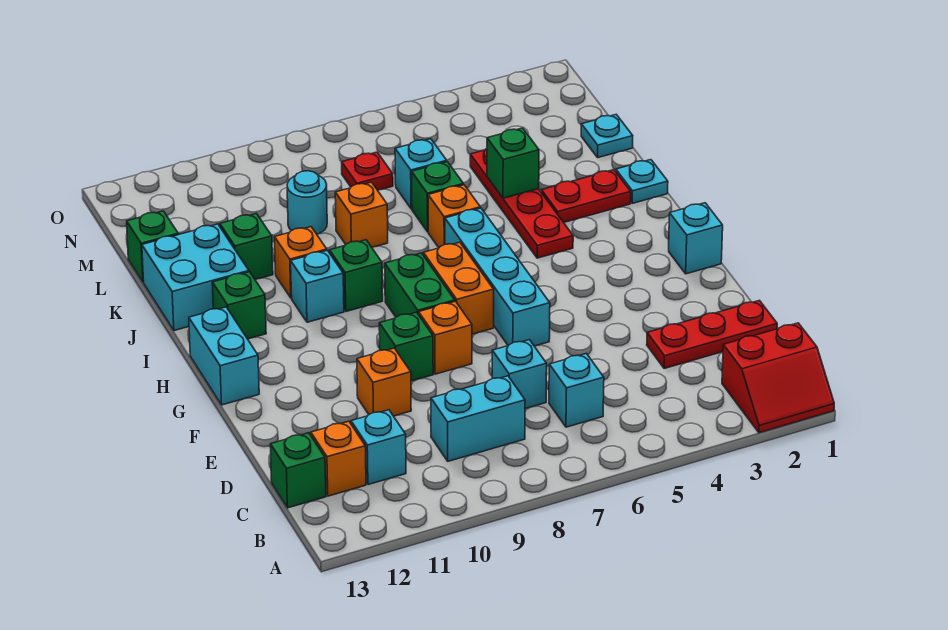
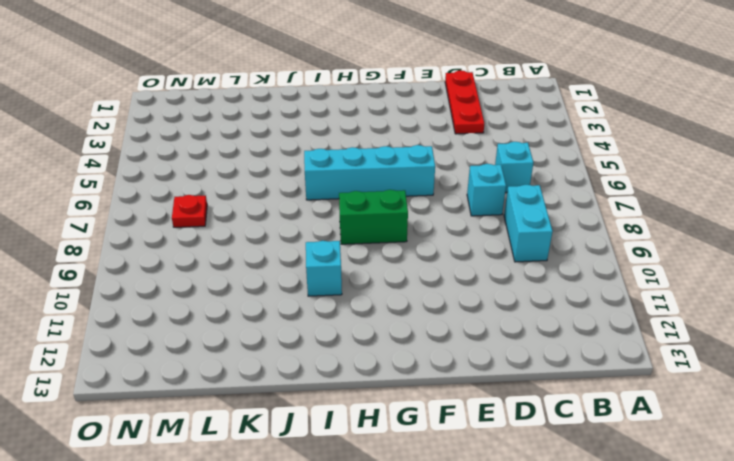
none -> red 2x2 slope [722,323,834,433]
none -> cyan 1x1 brick [351,410,406,485]
none -> orange 1x1 brick [311,421,366,496]
none -> green 1x1 brick [270,433,326,508]

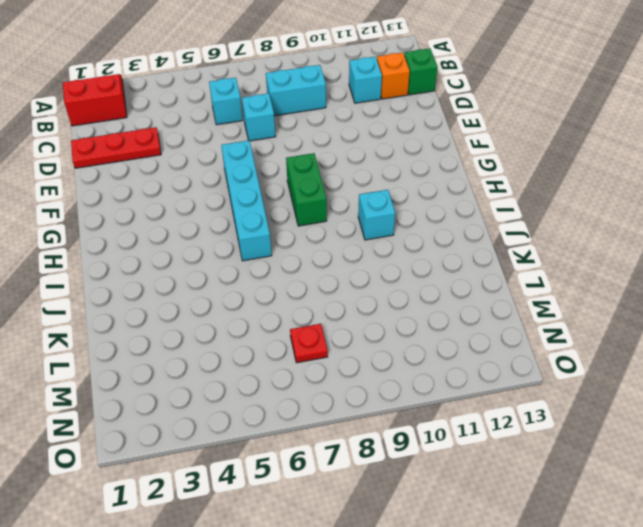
none -> orange 1x1 brick [357,348,411,416]
none -> orange 1x1 brick [419,301,472,374]
none -> green 1x1 brick [379,312,433,381]
none -> cyan 1x1 brick [669,203,723,274]

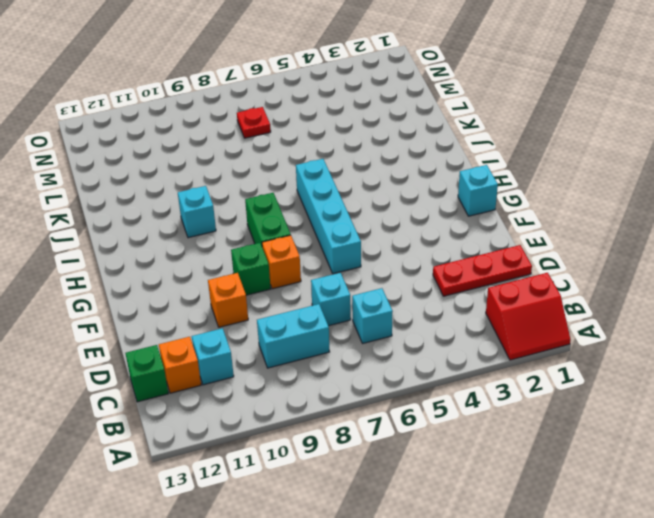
none -> orange 1x2 brick [423,242,494,334]
none -> cyan 1x2 brick [189,307,259,405]
none -> red 1x4 plate [470,149,573,258]
none -> green 1x1 brick [329,240,383,311]

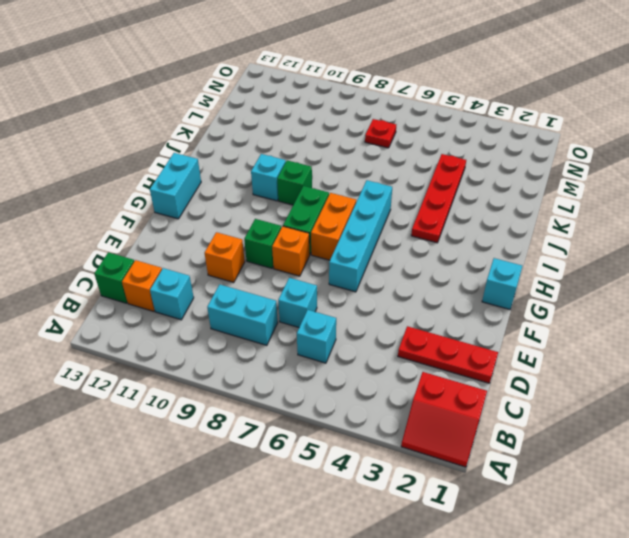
none -> green 1x1 brick [212,272,266,339]
none -> cyan 1x1 plate [616,160,668,203]
none -> red 1x2 plate [541,170,631,222]
none -> orange 1x1 brick [428,185,480,248]

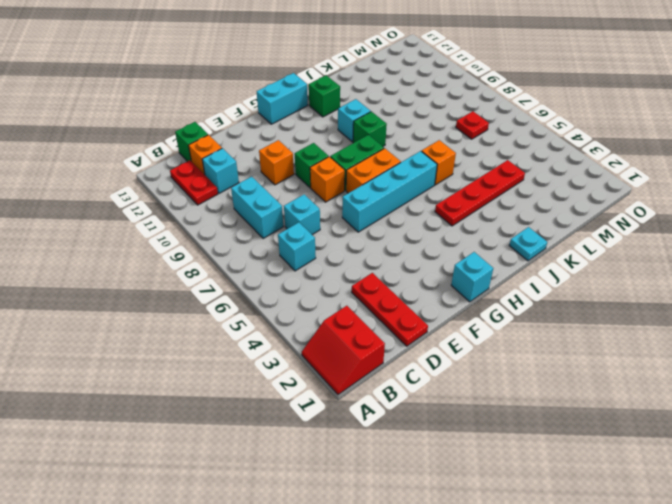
red 1x2 plate [170,160,218,205] -> red 1x2 plate moved to [541,170,631,222]
none -> orange 1x1 brick [274,227,327,298]
none -> cyan 2x2 brick [142,224,249,331]
none -> green 1x1 brick [412,162,464,232]
none -> orange 1x1 brick [335,182,388,247]

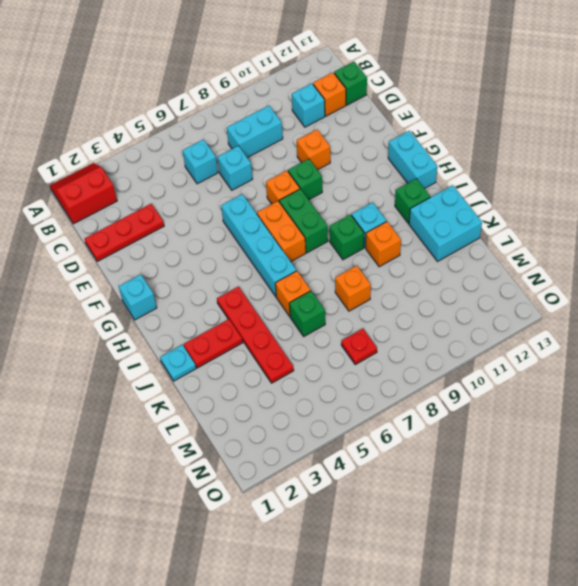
none -> green 1x1 brick [220,214,273,280]
none -> cyan 1x1 plate [581,115,633,158]
none -> cyan 1x1 brick [395,139,447,209]
none -> cyan 1x1 round brick [287,171,327,234]

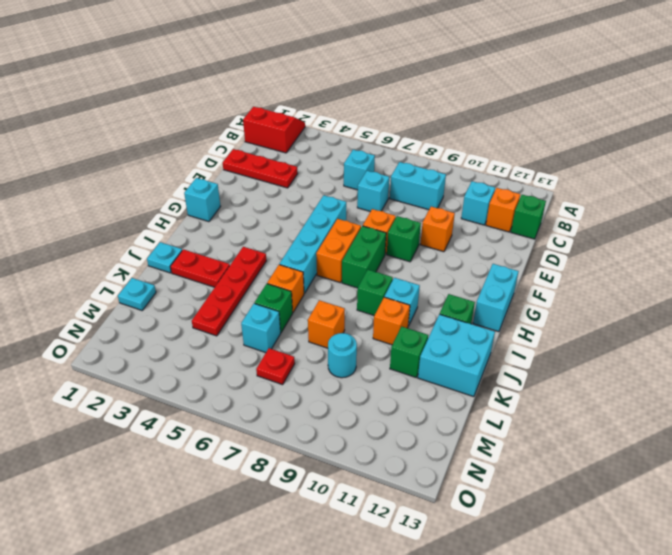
none -> green 1x1 brick [127,211,178,282]
none -> green 1x1 brick [487,128,539,198]

